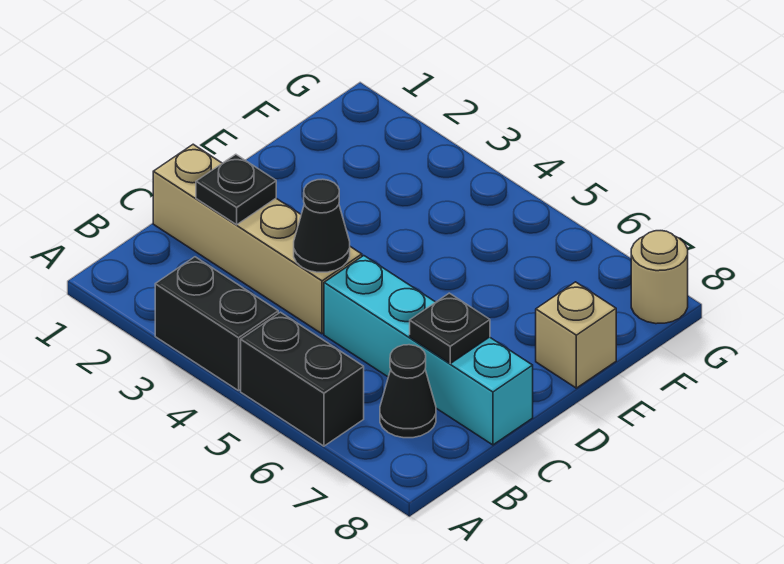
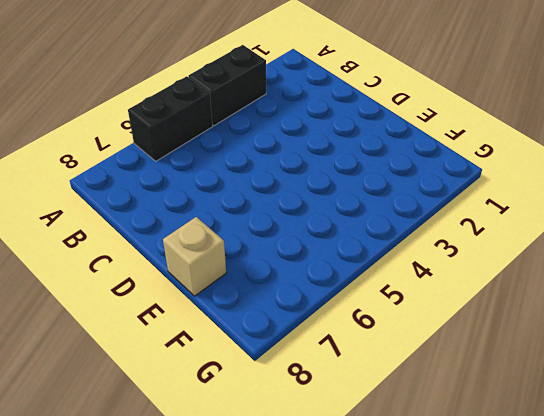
none -> black 1x1 cone [380,345,436,438]
none -> tan 1x4 brick [153,144,362,334]

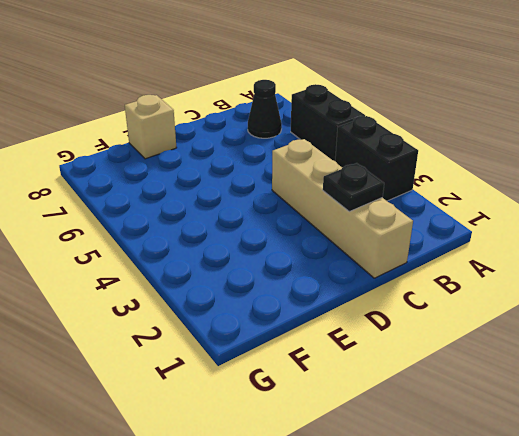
none -> cyan 1x4 brick [324,256,533,445]
none -> tan 1x1 round brick [631,231,688,324]

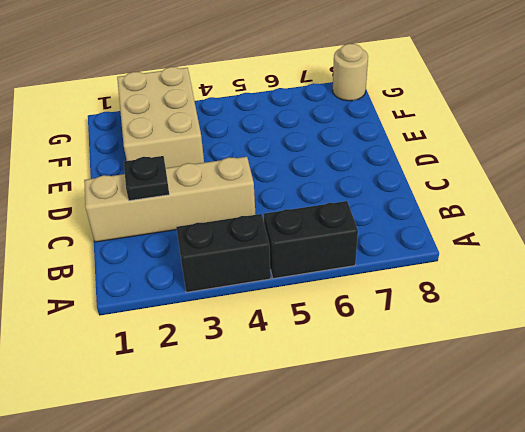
tan 2x3 brick [117,67,204,168] -> none
none -> black 1x1 cone [380,345,436,438]
none -> cyan 1x4 brick [324,256,533,445]

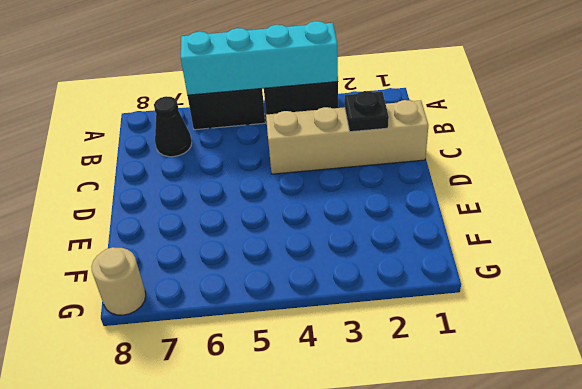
cyan 1x4 brick [181,21,338,95] -> cyan 1x4 brick moved to [324,256,533,445]
none -> tan 1x1 brick [536,282,616,388]
none -> black 1x1 cone [294,179,350,272]

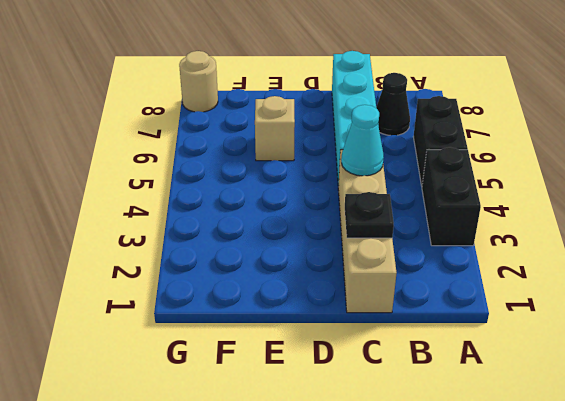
cyan 1x1 cone [341,105,384,176] -> black 1x1 cone [294,179,350,272]
tan 1x1 brick [255,96,295,161] -> tan 1x1 brick moved to [536,282,616,388]
none -> black 1x1 plate [410,293,490,364]

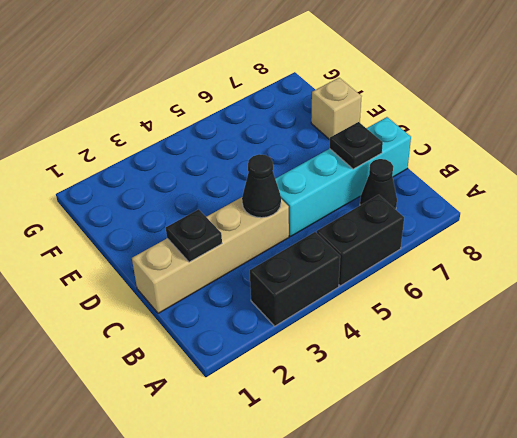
none -> tan 1x1 round brick [631,231,688,324]

